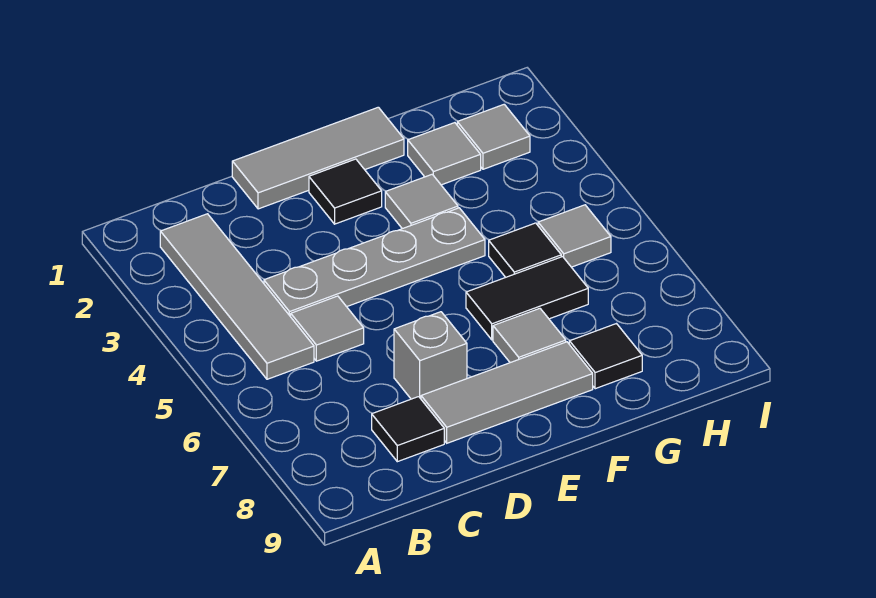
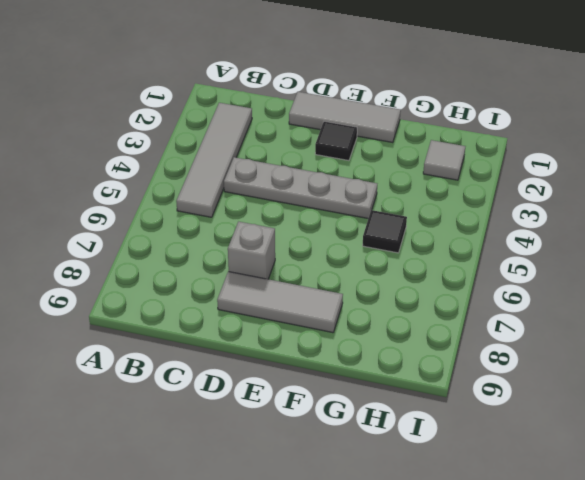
none -> grey 1x1 tile [291,296,364,361]
none -> black 1x1 tile [372,397,444,462]
none -> grey 1x1 tile [385,174,458,229]

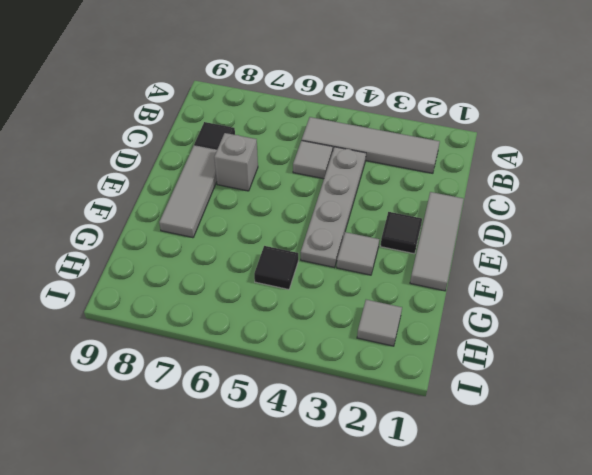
none -> black 1x2 tile [466,257,588,340]
none -> grey 1x1 tile [493,308,566,363]
none -> grey 1x1 tile [408,123,481,185]

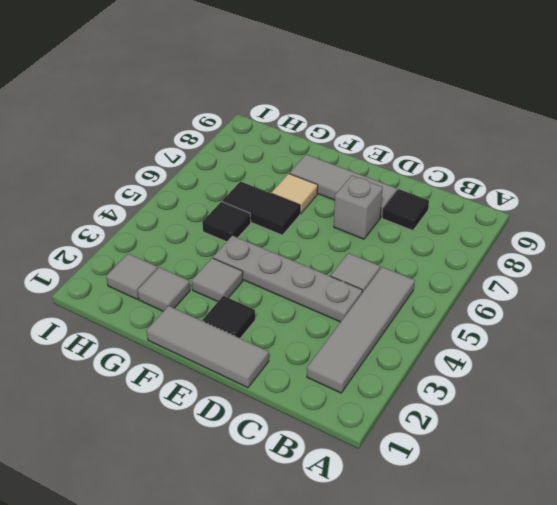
tan 1x1 tile [271,174,318,214] -> grey 1x1 tile [493,308,566,363]
none -> black 1x1 tile [569,324,642,389]
none -> grey 1x1 tile [538,205,611,267]

